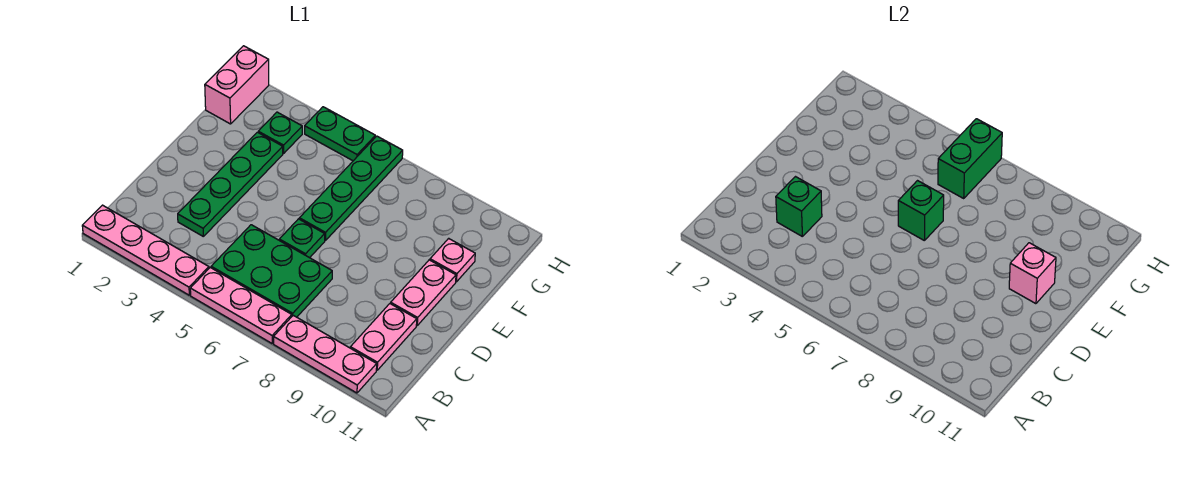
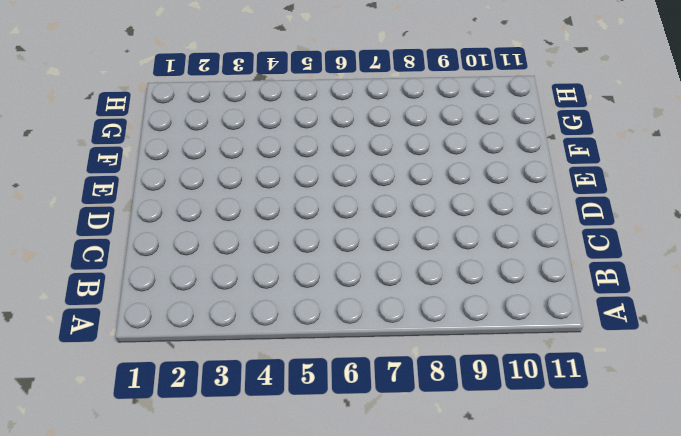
none -> pink 1x4 plate [82,205,209,295]
none -> pink 1x3 plate [190,268,292,343]
none -> pink 1x3 plate [274,315,377,393]

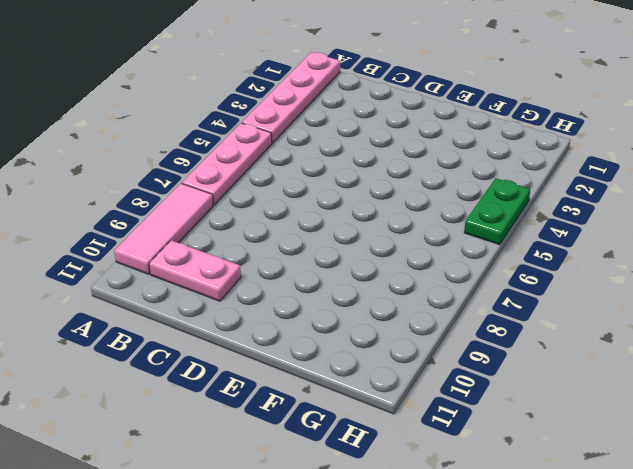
pink 1x3 tile [114,184,213,274] -> pink 1x3 plate [274,315,377,393]
none -> green 2x3 plate [211,225,332,317]
none -> green 1x4 plate [178,132,283,236]
none -> green 1x1 plate [279,219,325,258]

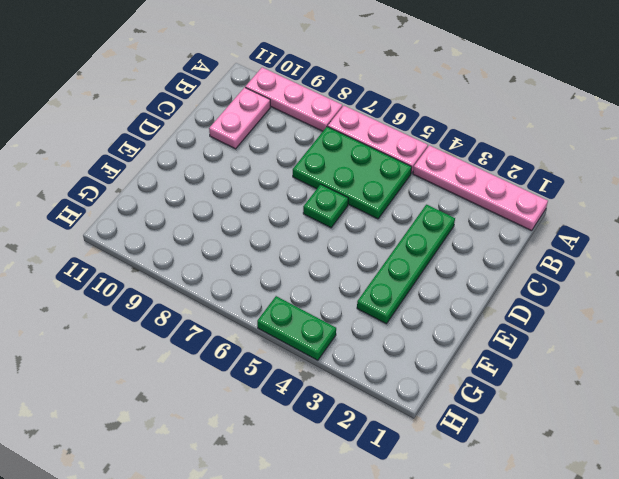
none -> pink 1x2 plate [391,260,456,325]
none -> green 1x4 plate [299,136,403,240]
none -> pink 1x1 plate [430,238,475,282]

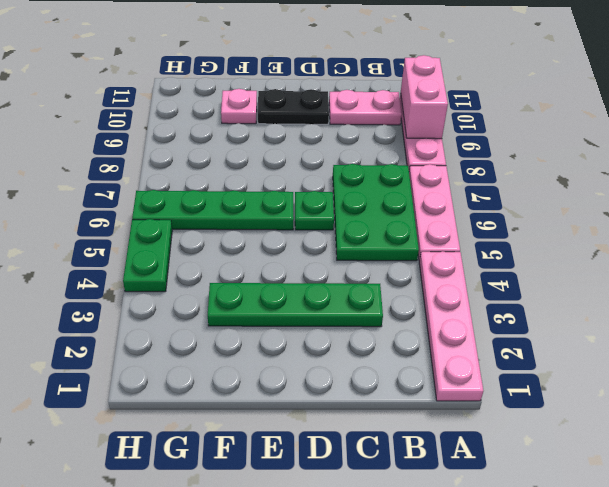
pink 1x2 brick [401,55,448,139] -> pink 1x2 brick turned to [205,46,269,124]
black 1x2 plate [258,89,329,124] -> pink 1x2 plate [391,260,456,325]
none -> green 1x1 plate [258,112,302,153]
none -> green 1x1 brick [776,177,822,236]
none -> green 1x1 brick [898,181,944,240]

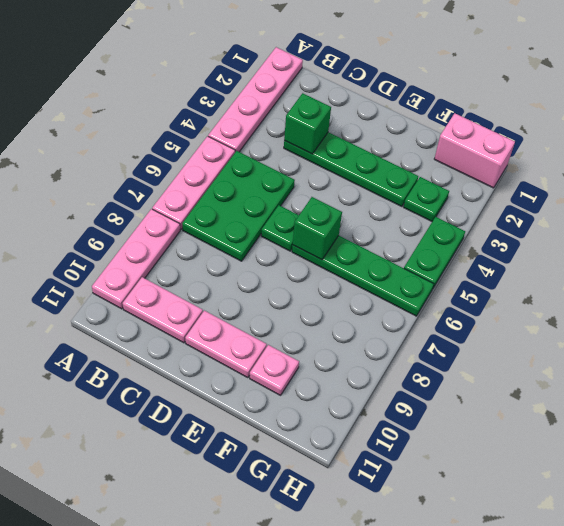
none -> pink 1x1 brick [1009,243,1056,304]
none -> green 1x2 brick [938,119,1002,198]

